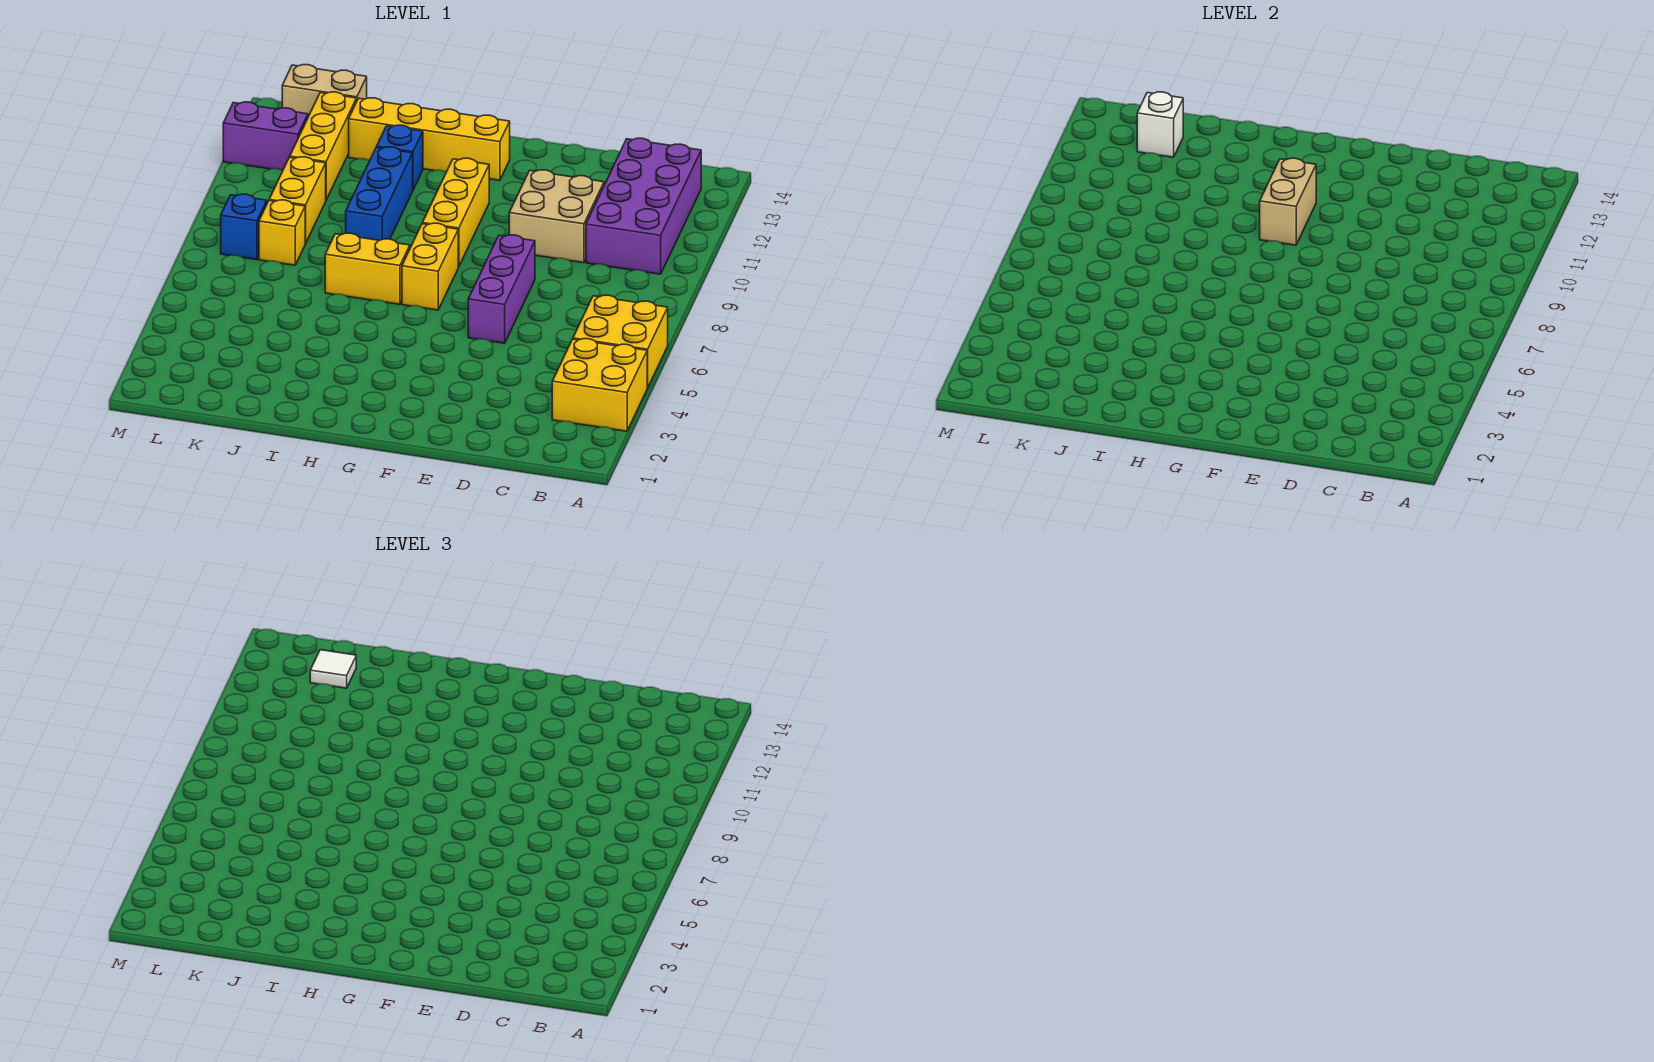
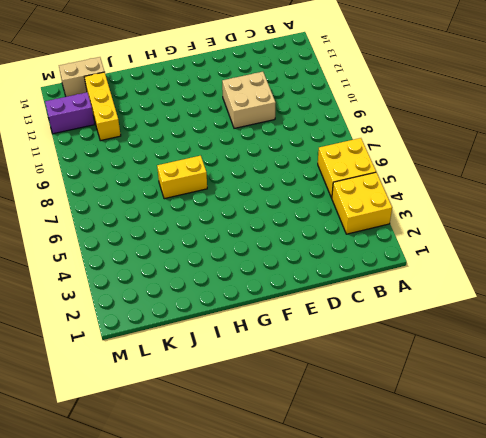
none -> purple 2x4 brick [586,138,701,274]
none -> purple 1x3 brick [468,235,535,343]
none -> yellow 1x2 brick [402,223,458,310]

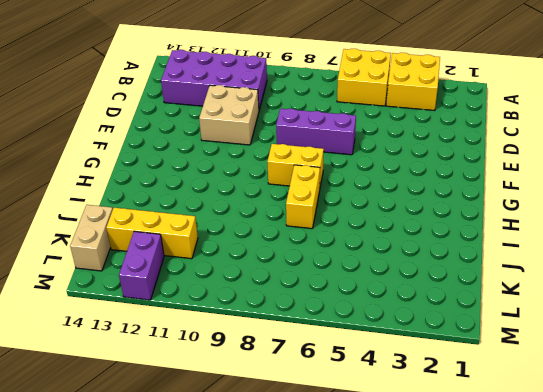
none -> yellow 1x3 brick [422,158,489,267]
none -> yellow 1x4 brick [349,98,510,181]
none -> blue 1x3 brick [346,147,413,240]

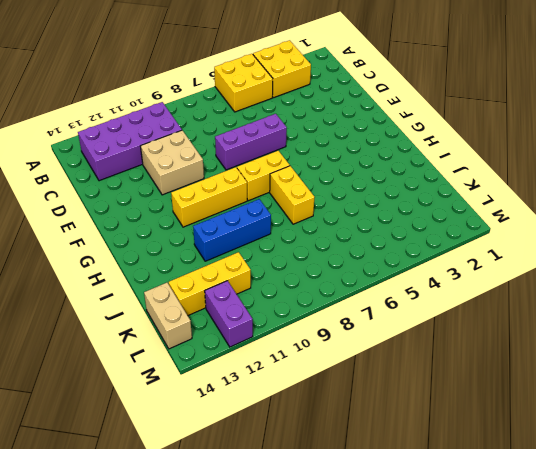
none -> yellow 1x4 brick [349,98,510,181]
none -> blue 1x1 brick [377,125,423,190]
none -> yellow 1x1 brick [259,200,305,265]

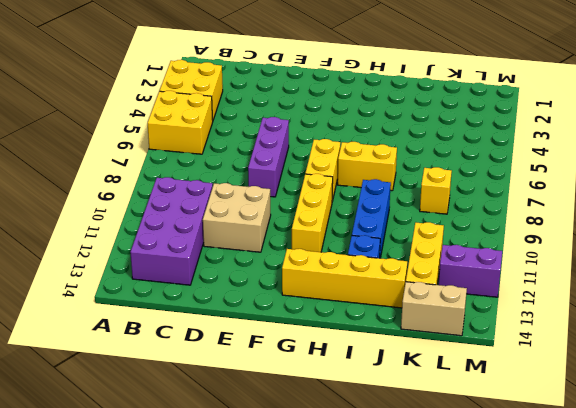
none -> yellow 1x2 brick [269,157,326,244]
none -> blue 1x1 brick [221,194,267,260]
none -> tan 1x2 brick [1260,158,1316,245]

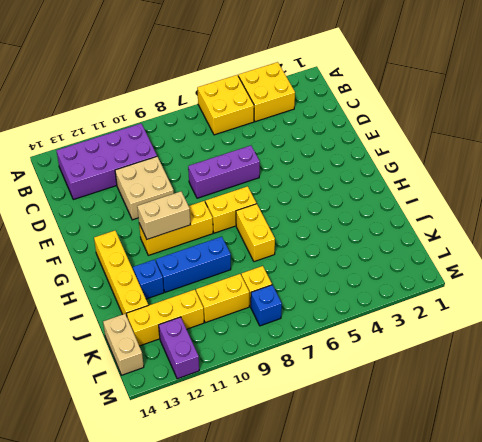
none -> white 1x1 brick [1137,92,1183,157]
none -> white 1x1 tile [310,650,356,688]

